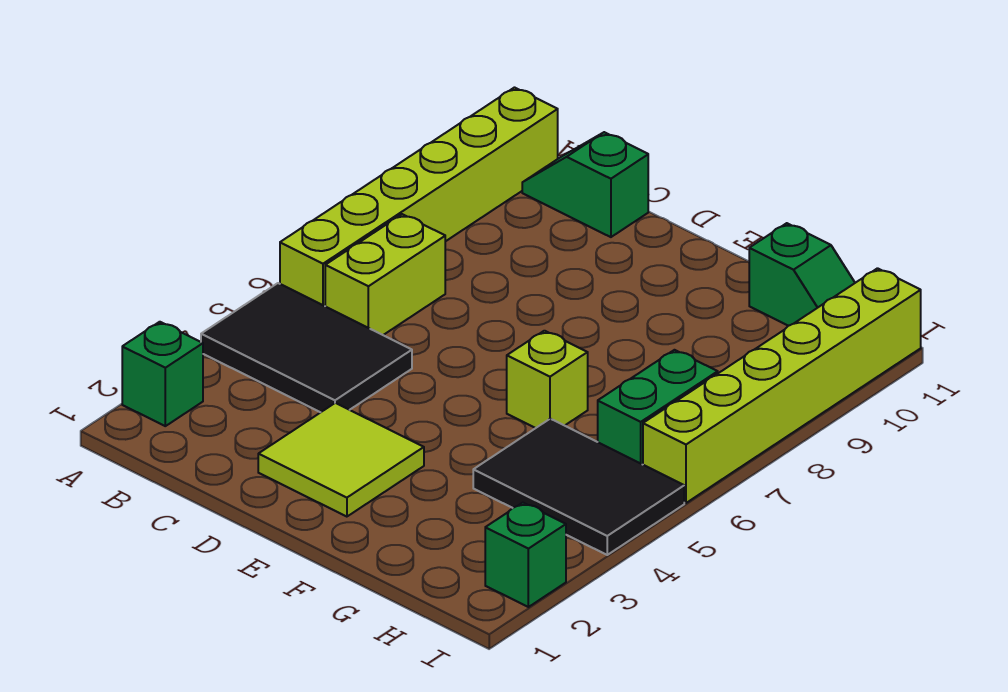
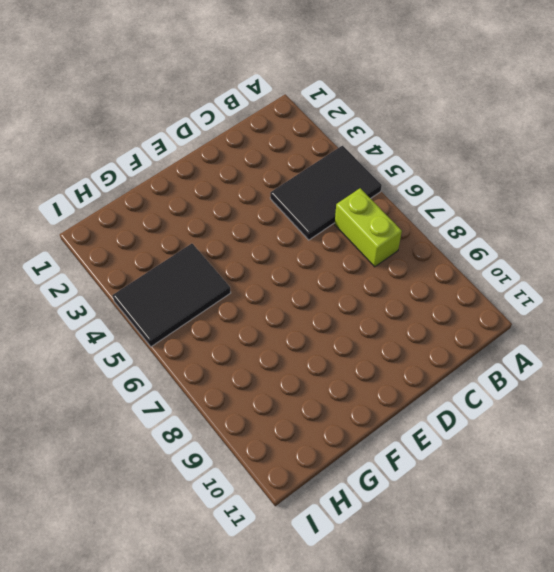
none -> green 1x1 brick [122,322,203,426]
none -> lime 1x6 brick [280,88,558,306]
none -> green 1x2 slope [522,132,648,237]

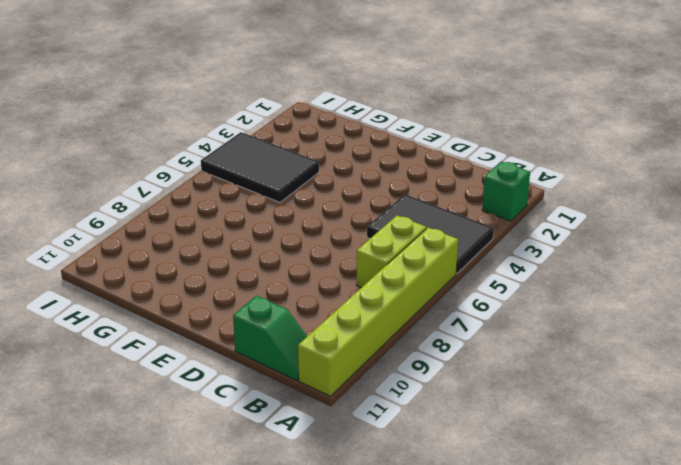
none -> lime 2x2 tile [258,403,424,517]
none -> lime 1x1 brick [507,331,588,428]
none -> green 1x2 slope [749,223,855,326]

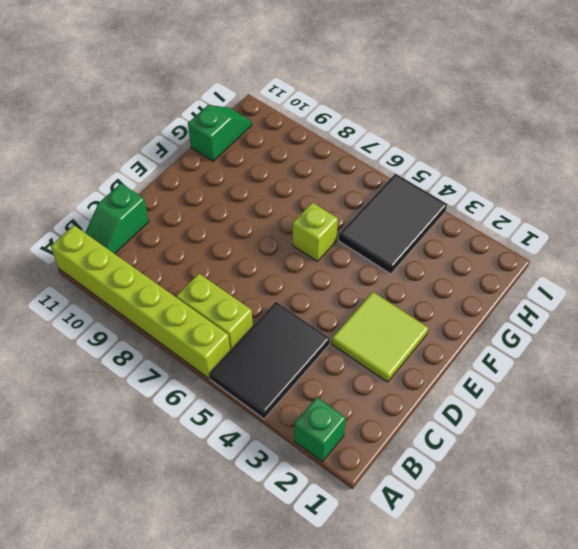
none -> green 1x2 brick [598,350,718,465]
none -> green 1x1 brick [485,503,566,607]
none -> lime 1x6 brick [643,268,921,503]

